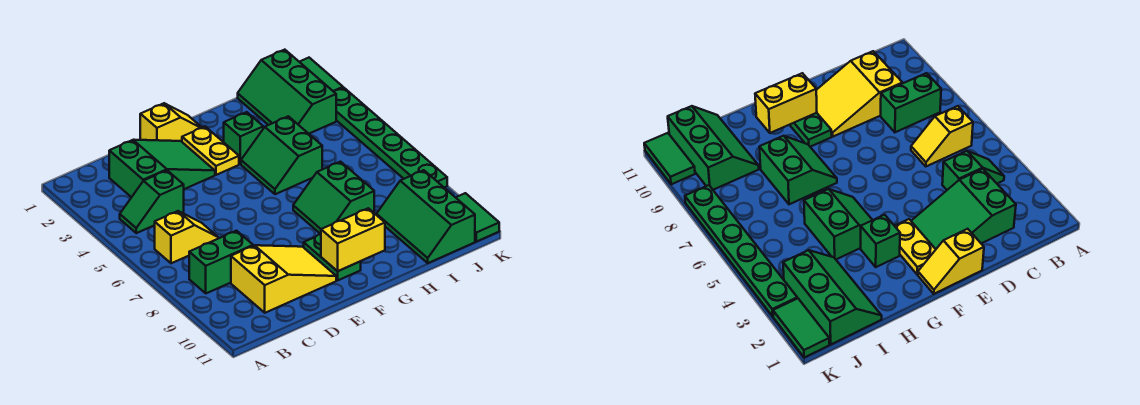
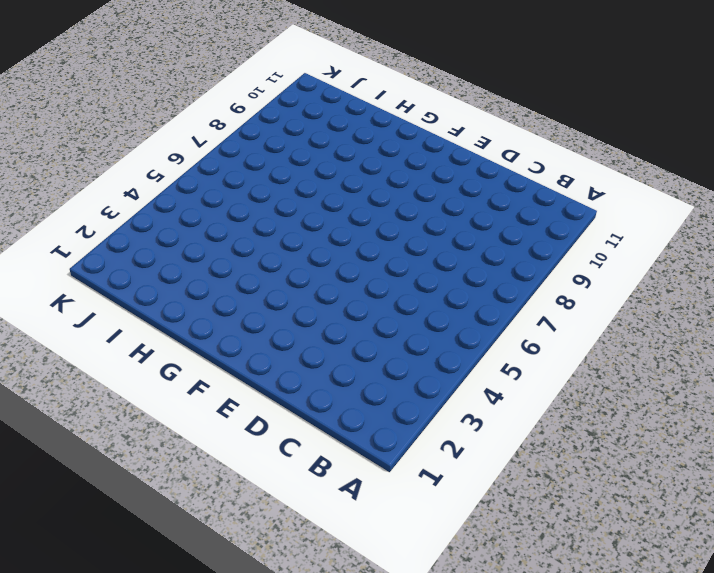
none -> green 1x2 slope [120,170,184,233]
none -> yellow 1x2 slope [155,211,218,263]
none -> green 1x2 brick [189,231,253,293]

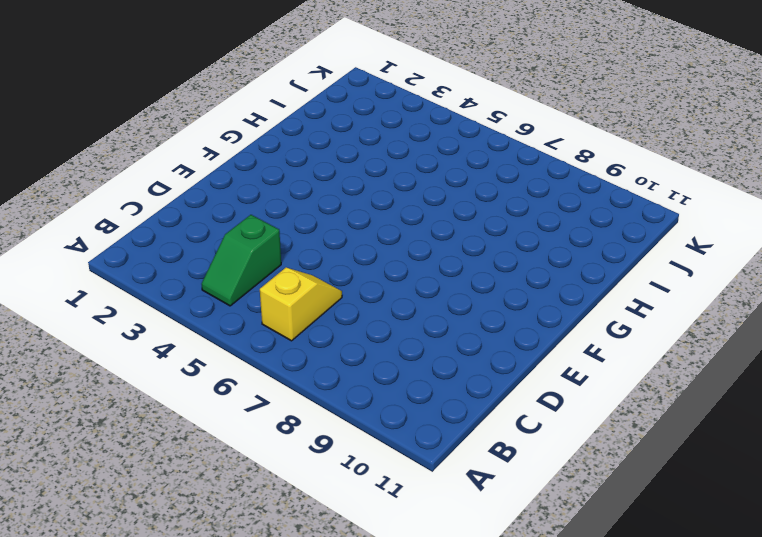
none -> green 1x2 brick [189,231,253,293]
none -> green 2x3 slope [109,140,215,197]
none -> yellow 2x3 slope [231,245,336,313]

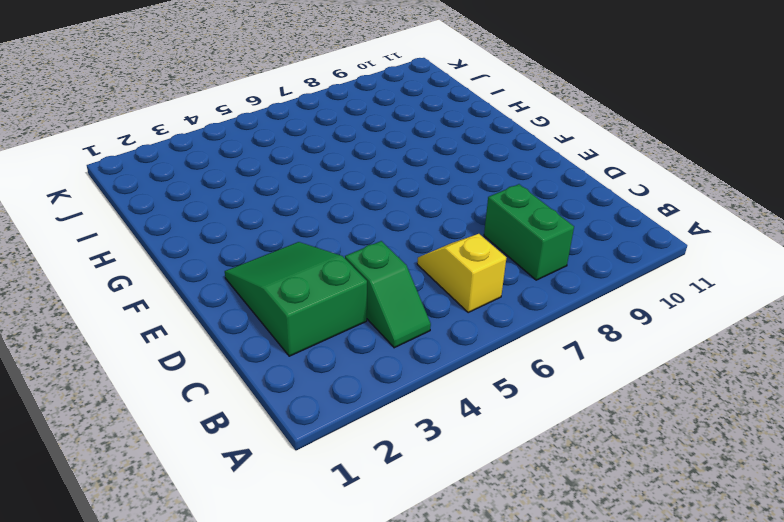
none -> yellow 2x3 slope [231,245,336,313]
none -> yellow 1x2 slope [140,103,202,142]
none -> yellow 1x2 plate [182,127,239,175]

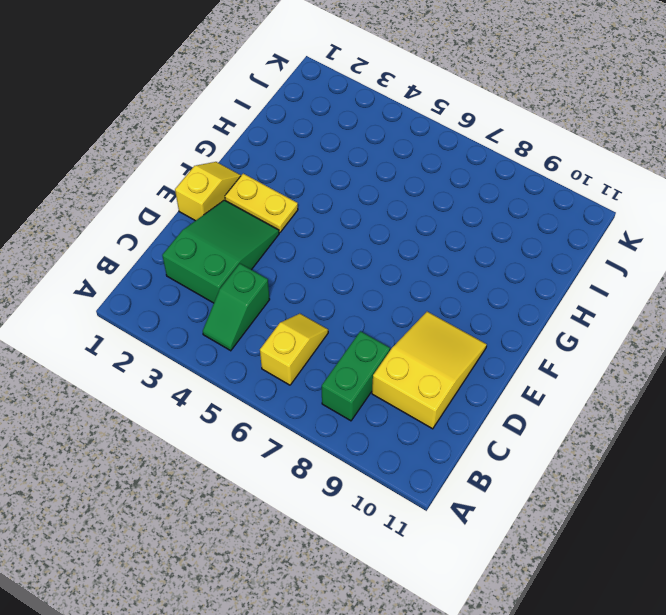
none -> green 1x2 plate [304,234,361,280]
none -> green 1x1 brick [224,112,263,164]
none -> green 2x2 slope [241,116,322,194]

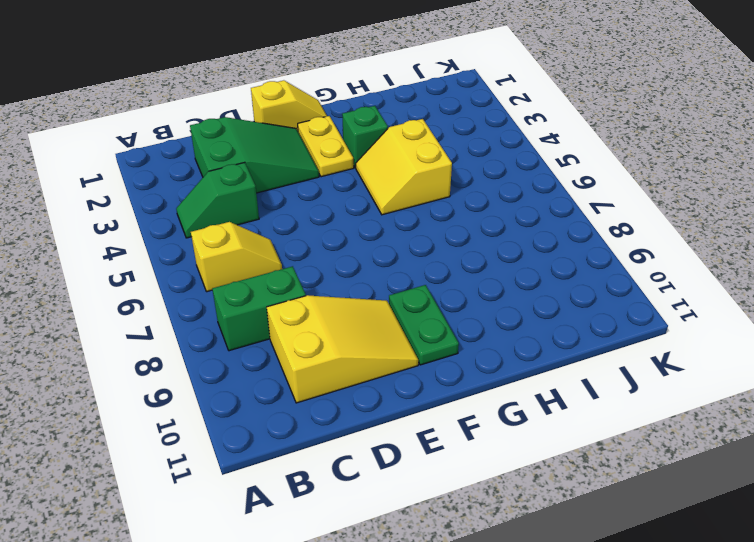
yellow 2x2 slope [356,119,452,215] -> green 2x2 slope [241,116,322,194]
none -> green 2x2 slope [293,162,374,234]
none -> green 2x3 slope [238,50,336,134]
none -> green 2x3 slope [376,170,475,263]

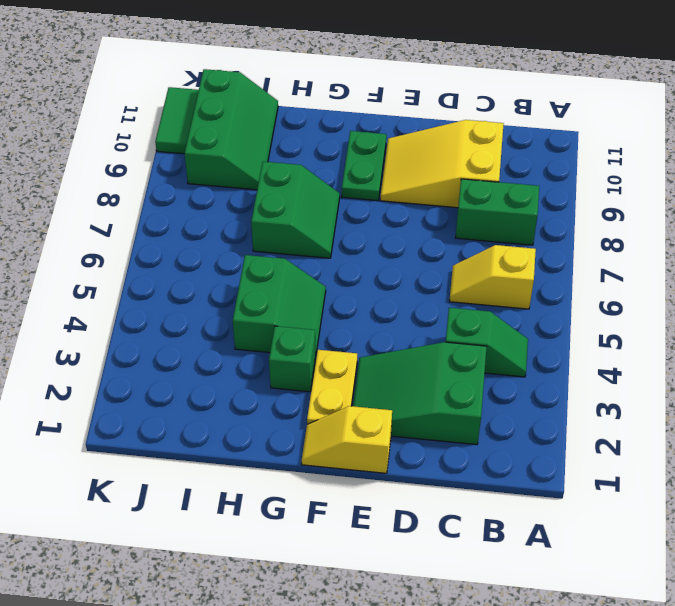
none -> green 2x3 slope [238,50,336,134]
none -> green 1x2 tile [300,58,343,92]
none -> green 1x6 plate [334,88,447,188]

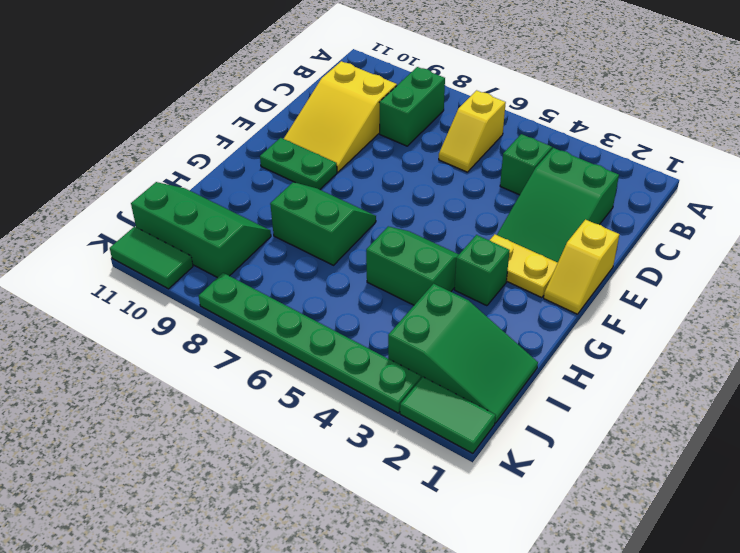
green 2x3 slope [388,284,538,423] -> green 2x3 slope turned to [238,50,336,134]
none -> yellow 1x2 brick [321,208,385,271]

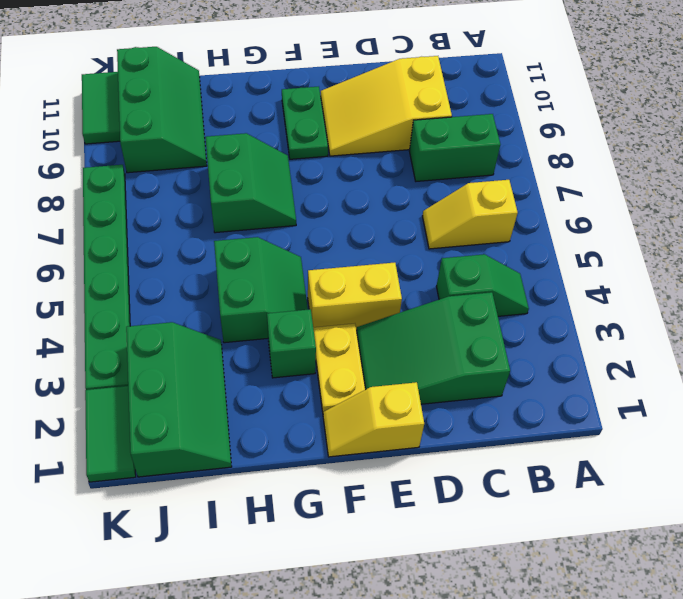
yellow 1x2 brick [308,263,402,330] -> yellow 1x2 brick moved to [321,208,385,271]

